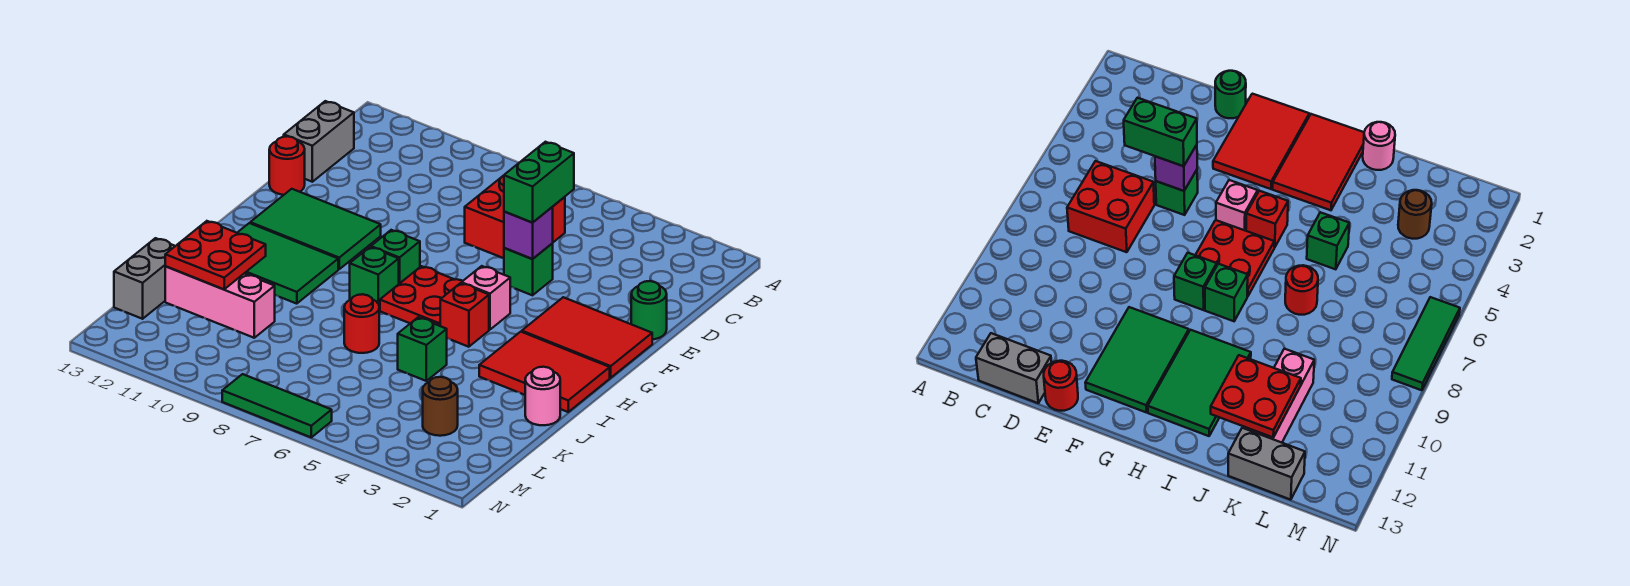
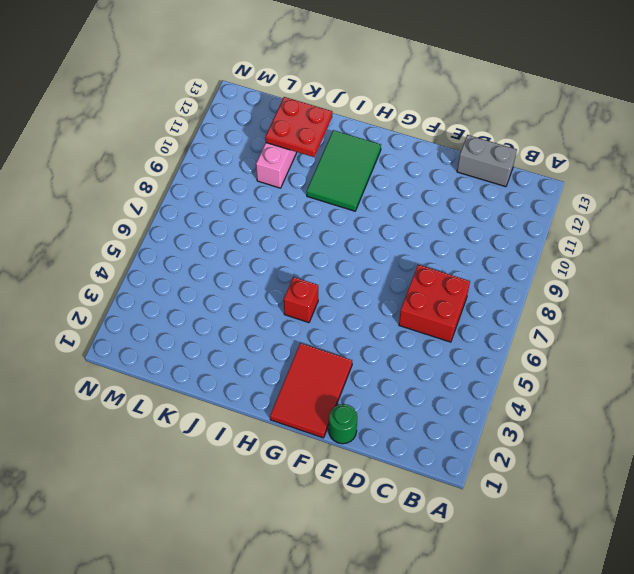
none -> green 1x1 brick [504,243,553,295]
none -> red 1x1 round brick [269,136,305,195]
none -> green 2x3 tile [250,189,381,269]

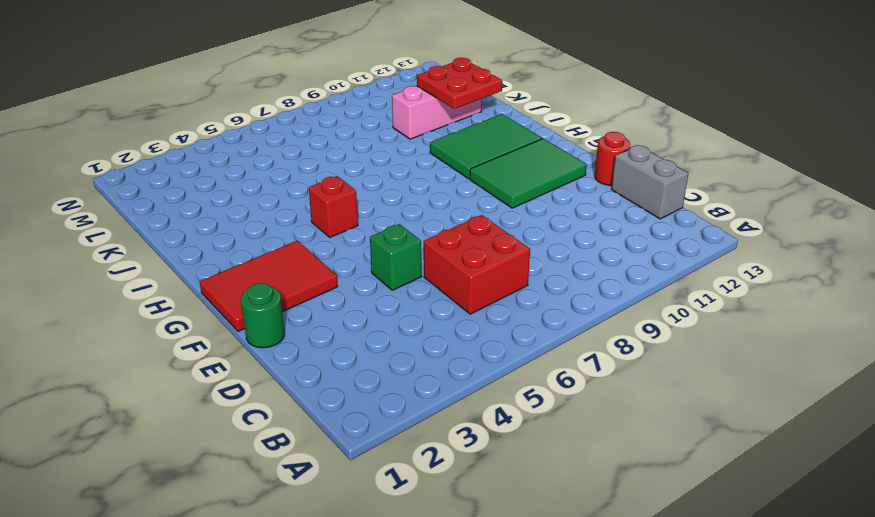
none -> pink 1x1 brick [461,266,510,330]
none -> red 2x2 plate [380,266,462,326]
none -> green 1x1 brick [371,230,420,284]

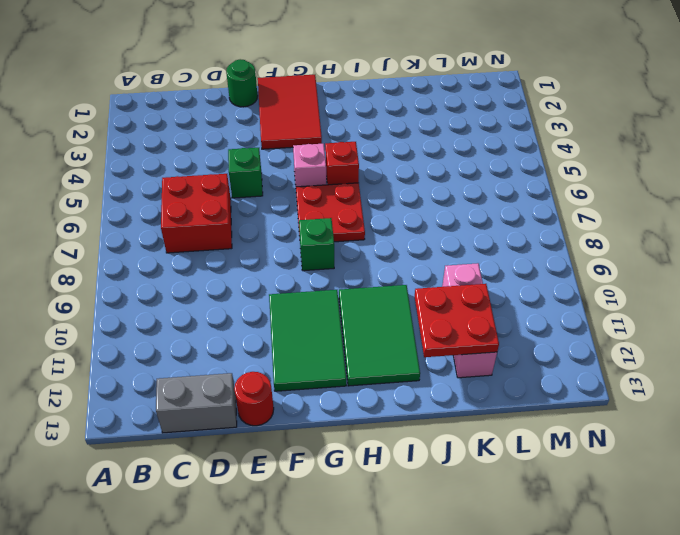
none -> red 2x3 tile [479,332,610,412]
none -> green 1x1 brick [350,247,399,310]
none -> pink 1x1 round brick [525,367,560,425]

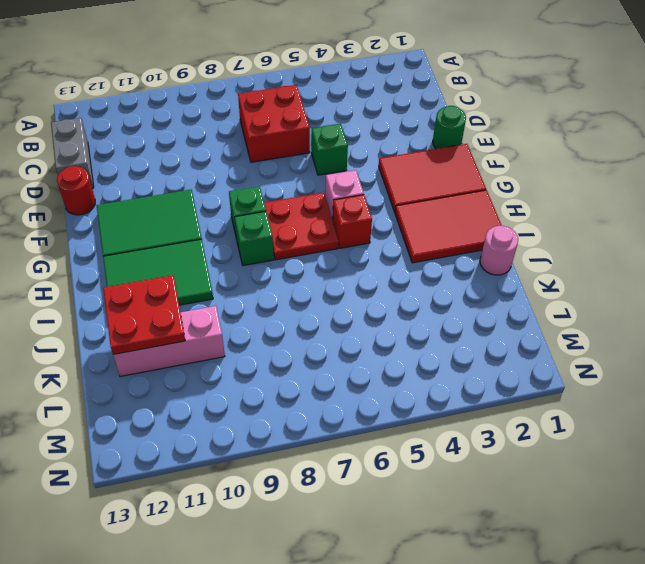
none -> green 1x1 brick [398,318,447,381]
none -> red 1x1 round brick [344,294,379,353]
none -> grey 1x2 brick [114,238,175,319]

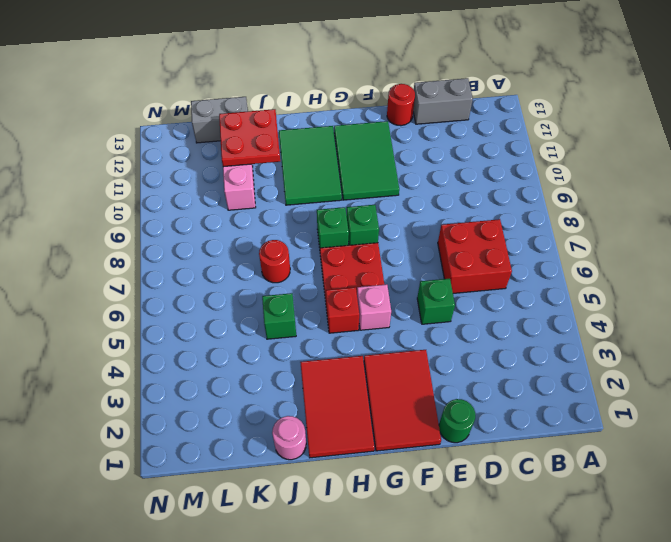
none -> brown 1x1 round brick [423,377,458,436]
none -> green 1x3 tile [222,374,332,437]
none -> purple 1x1 brick [504,207,553,259]

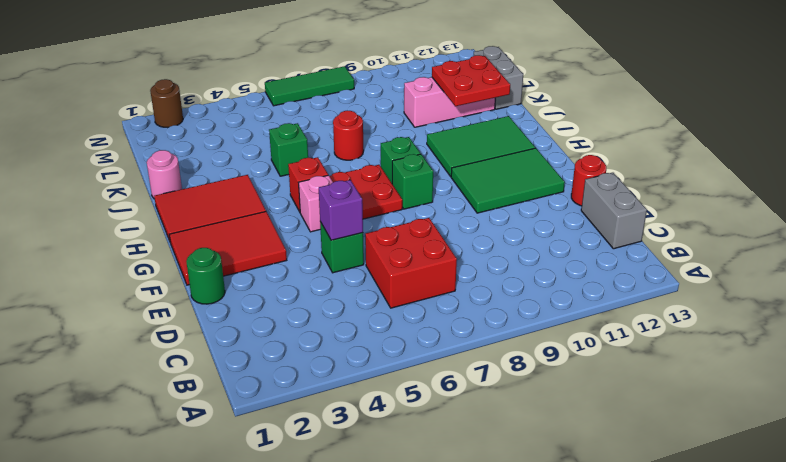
brown 1x1 round brick [150,79,183,128] -> brown 1x1 round brick moved to [423,377,458,436]
none -> green 1x2 brick [504,142,574,223]

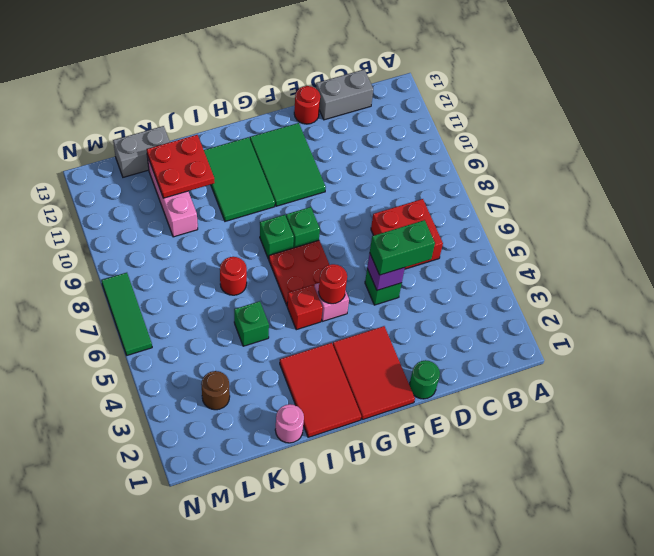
red 1x1 round brick [319,264,347,304] -> none

